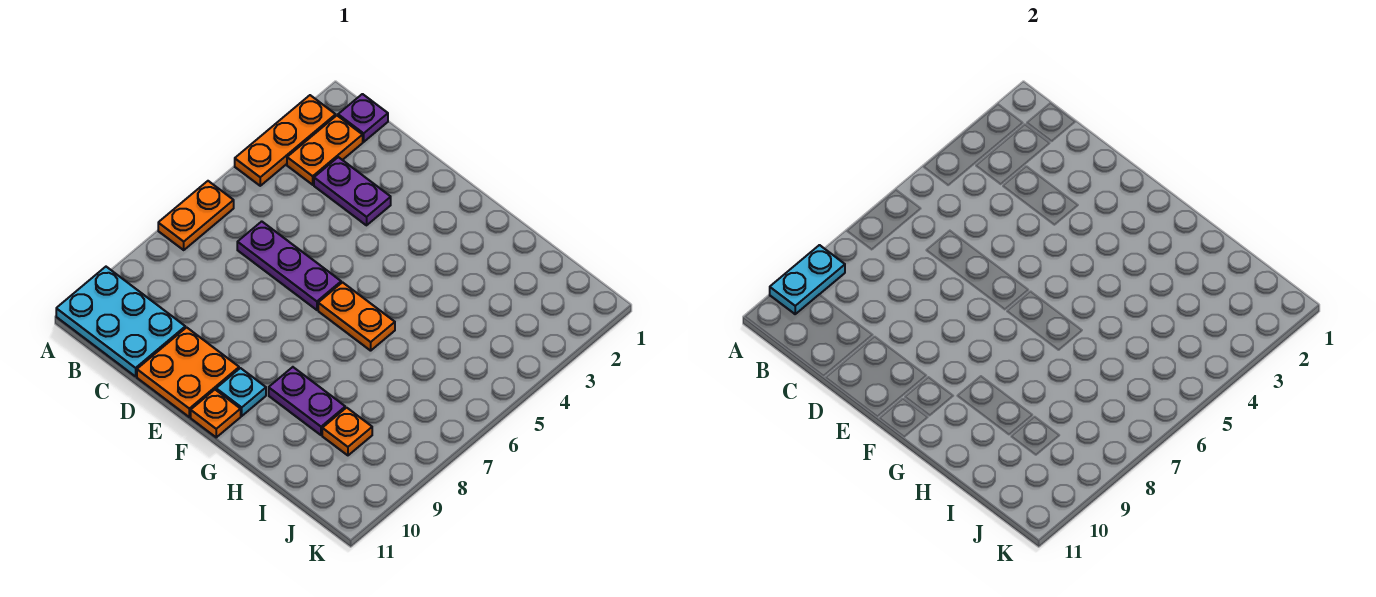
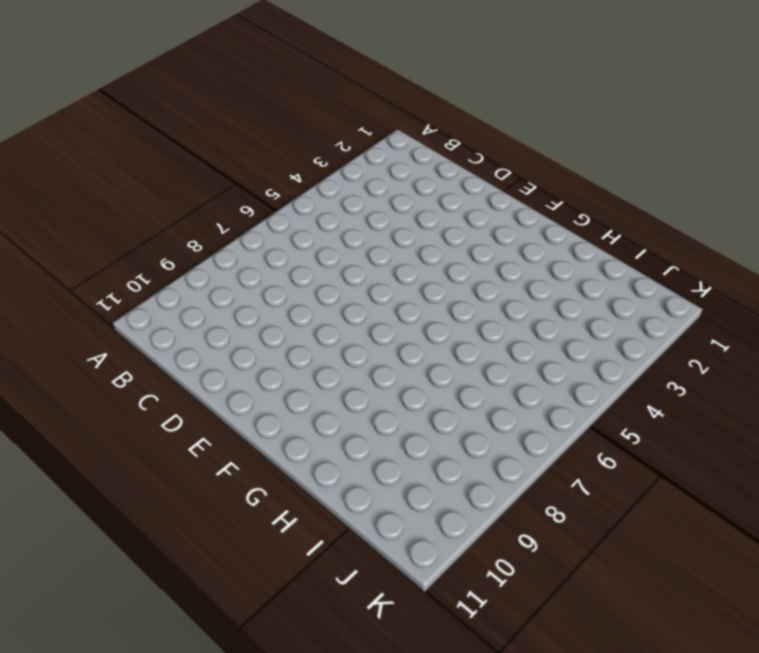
none -> orange 1x3 plate [235,95,336,186]
none -> orange 1x2 plate [158,181,234,250]
none -> cyan 2x3 plate [56,267,185,376]

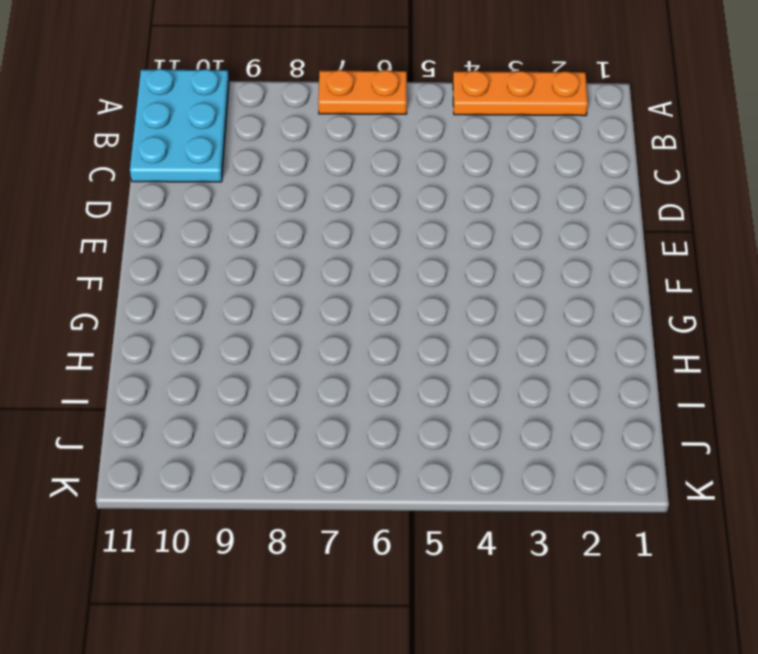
none -> purple 1x1 plate [338,94,388,142]
none -> orange 1x2 plate [287,116,363,185]
none -> purple 1x2 plate [314,157,391,225]

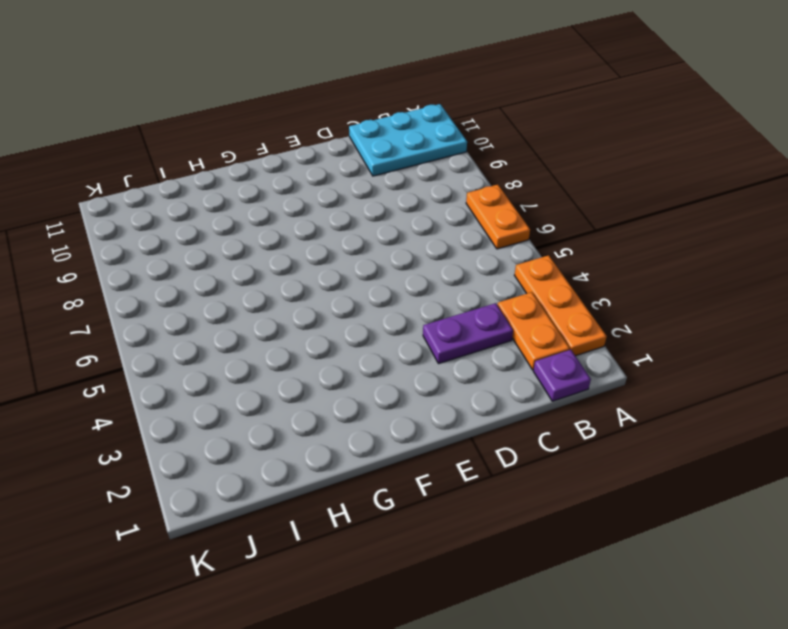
none -> purple 1x3 plate [237,221,341,310]
none -> orange 2x2 plate [137,327,239,417]
none -> orange 1x2 plate [318,282,395,351]

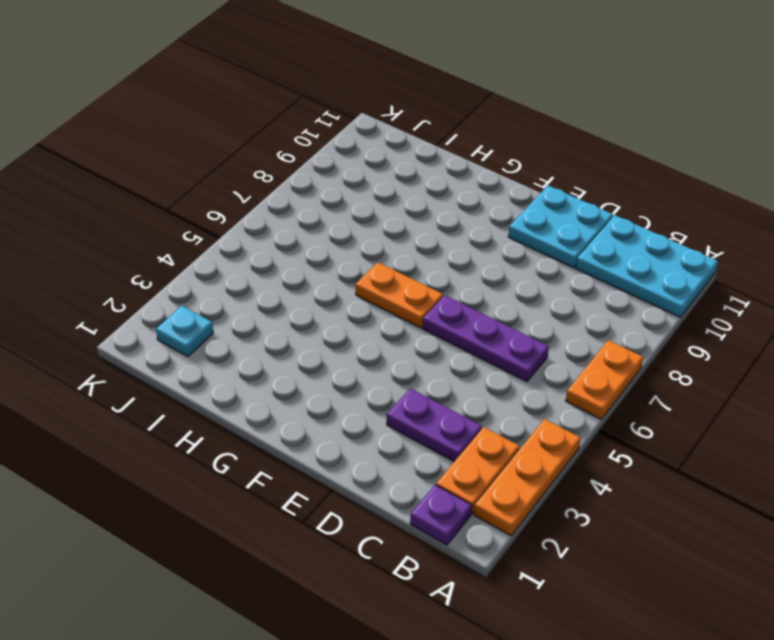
cyan 2x2 plate [508,185,613,268] -> orange 2x2 plate [137,327,239,417]
cyan 1x1 plate [156,306,213,357] -> cyan 1x1 plate moved to [216,368,266,416]
none -> orange 1x1 plate [191,390,241,437]
none -> purple 1x2 plate [269,367,345,435]
none -> orange 1x1 plate [322,408,372,455]

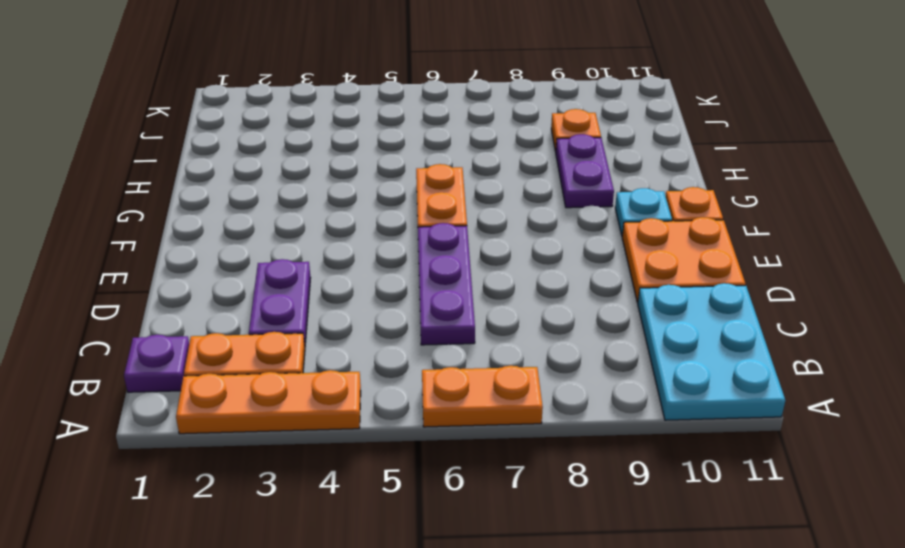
none -> cyan 1x2 plate [770,245,845,314]

